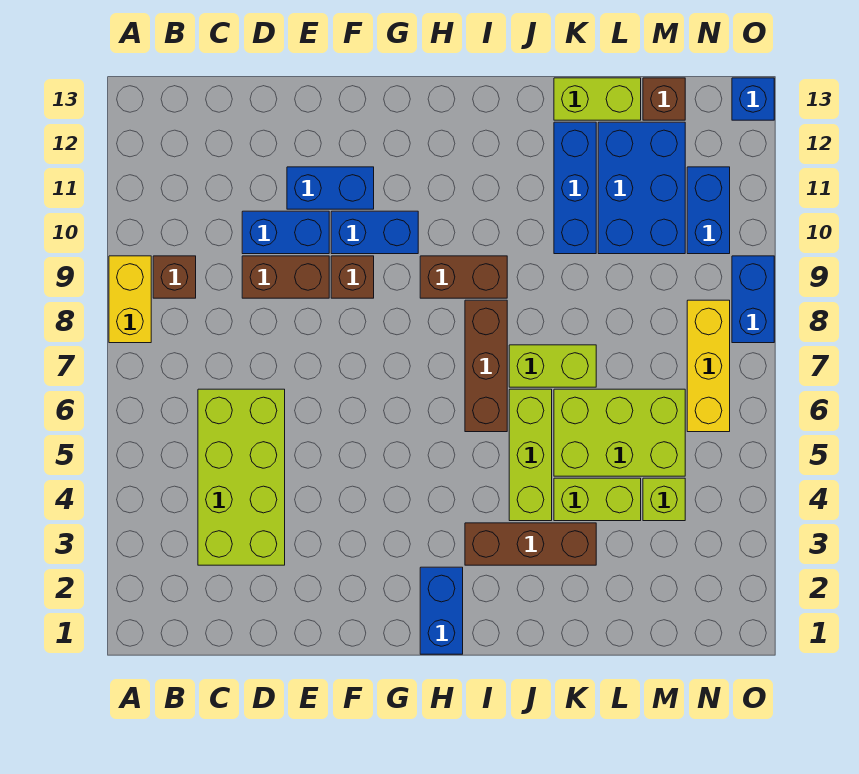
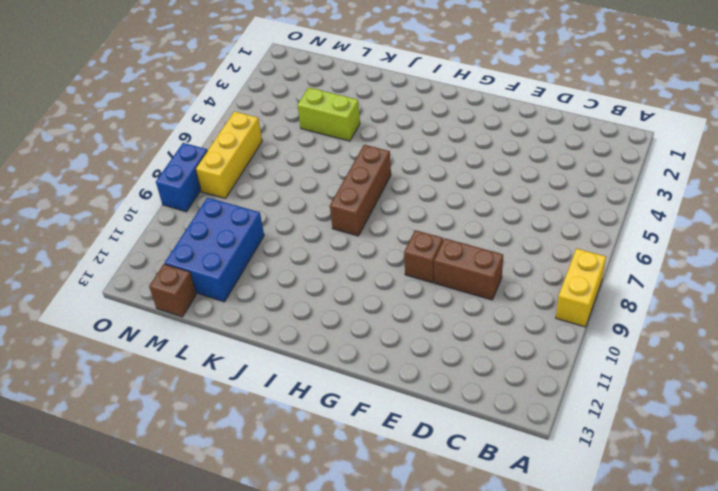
none -> brown 1x1 brick [153,256,196,298]
none -> lime 2x4 brick [198,389,285,565]
none -> blue 1x2 brick [242,211,329,254]

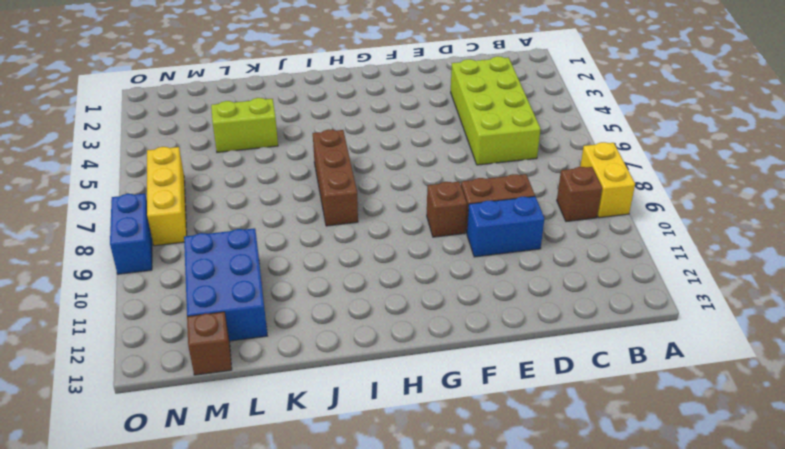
none -> blue 1x2 brick [287,167,374,209]
none -> blue 1x2 brick [331,211,418,254]
none -> blue 1x2 brick [420,567,463,654]

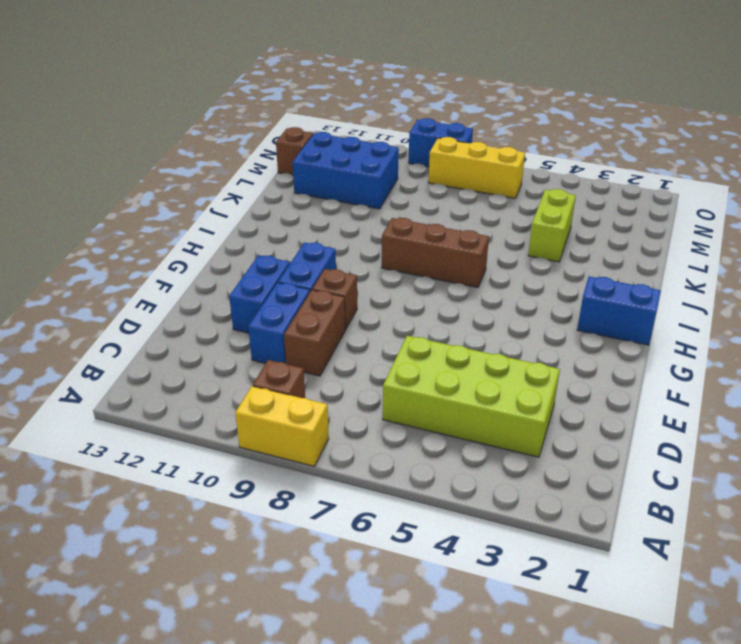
none -> brown 1x2 brick [420,256,507,298]
none -> brown 1x3 brick [465,523,596,565]
none -> lime 1x3 brick [509,389,552,521]

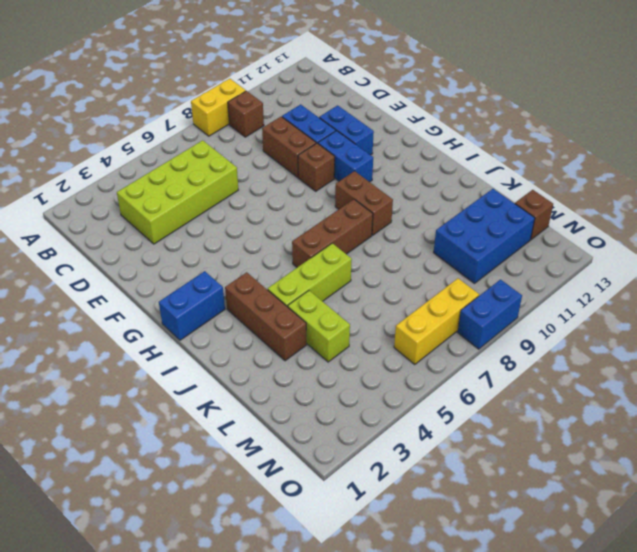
none -> lime 1x2 brick [509,345,596,387]
none -> lime 2x3 brick [554,389,685,476]
none -> blue 1x3 brick [554,122,596,254]

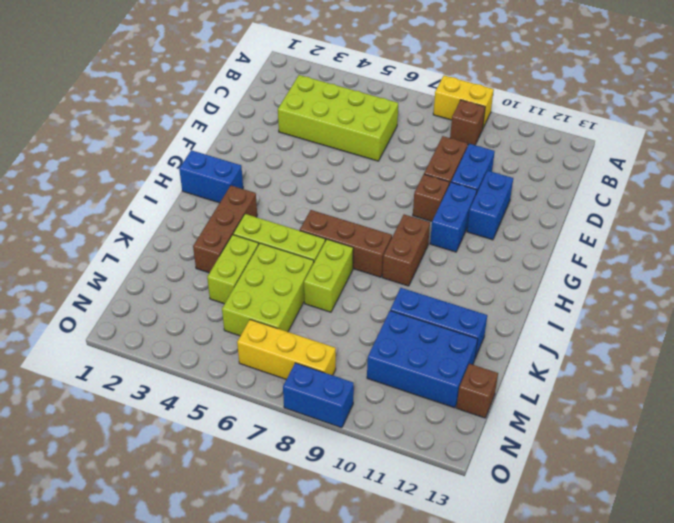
none -> lime 1x2 brick [554,78,641,120]
none -> lime 1x1 brick [643,478,685,521]
none -> blue 1x2 brick [687,167,730,254]

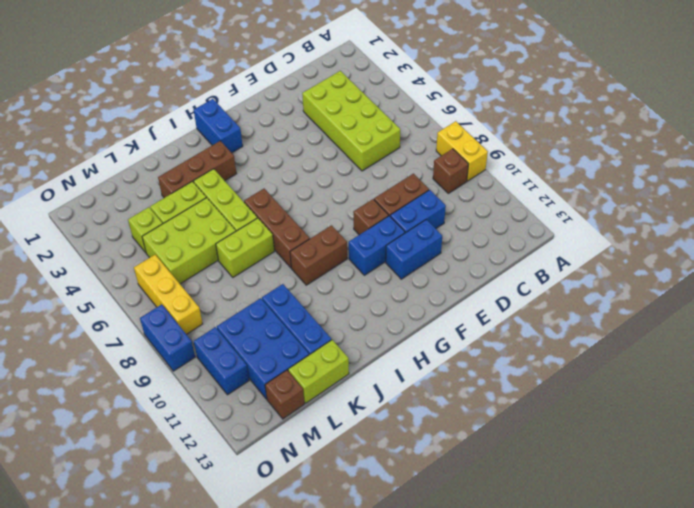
none -> blue 1x1 brick [732,78,774,120]

